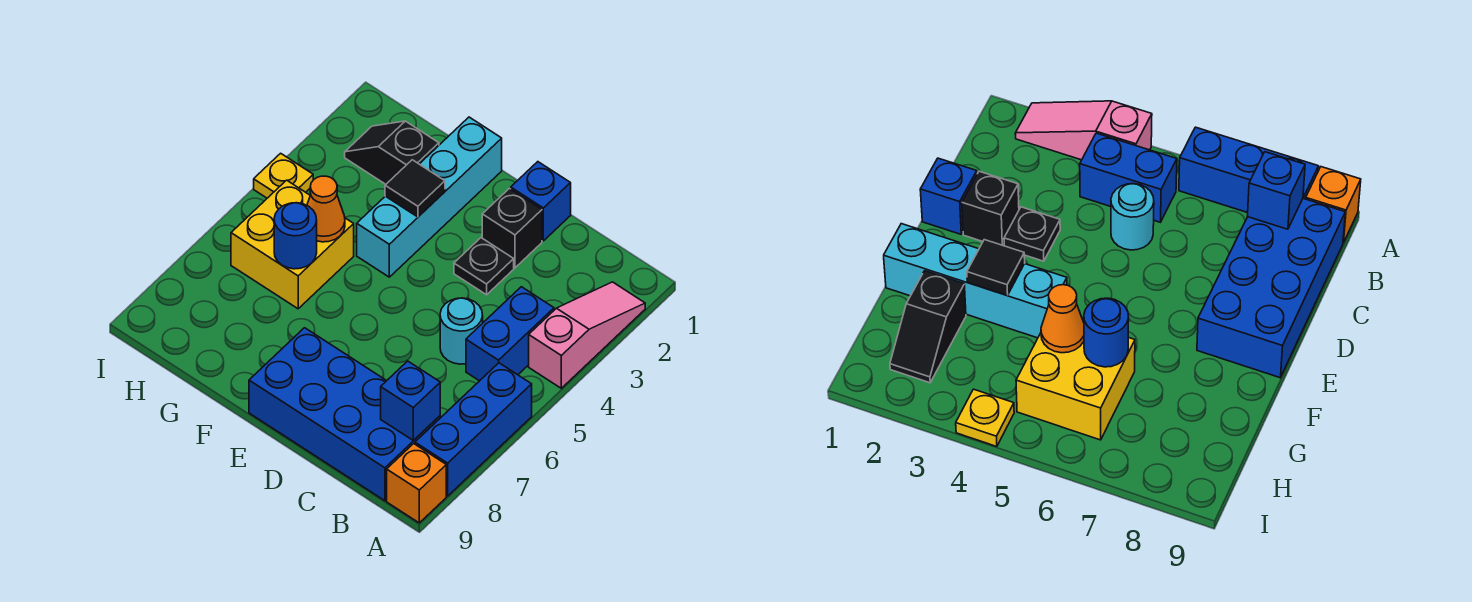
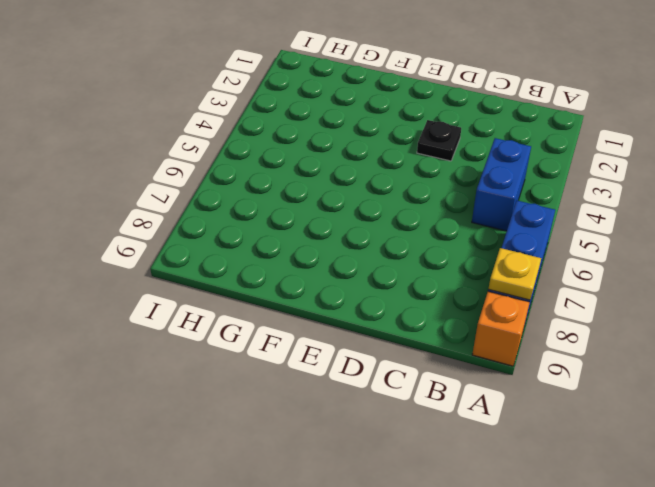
yellow 1x1 plate [489,248,541,300] -> yellow 1x1 plate moved to [254,153,313,198]
none -> pink 1x3 slope [529,282,645,388]
none -> blue 2x4 brick [249,328,440,501]
none -> cyan 1x1 round brick [440,298,483,364]

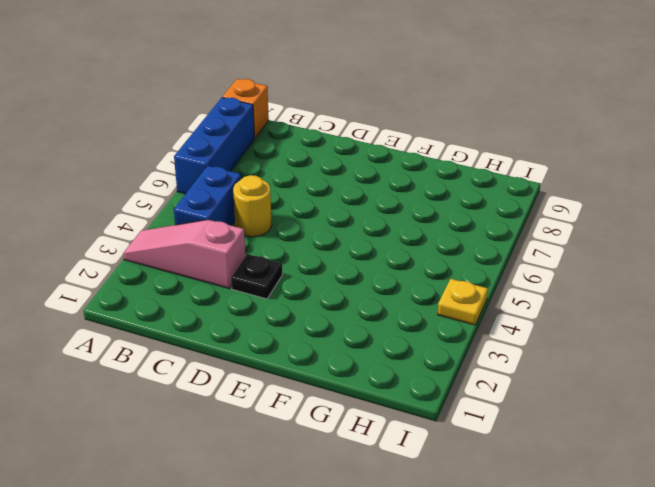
pink 1x3 slope [123,220,245,289] -> pink 1x3 slope turned to [529,282,645,388]
yellow 1x1 round brick [233,175,272,237] -> cyan 1x1 round brick [440,298,483,364]
none -> blue 2x4 brick [249,328,440,501]
none -> blue 1x1 brick [511,162,571,241]
none -> black 1x1 brick [482,188,542,268]

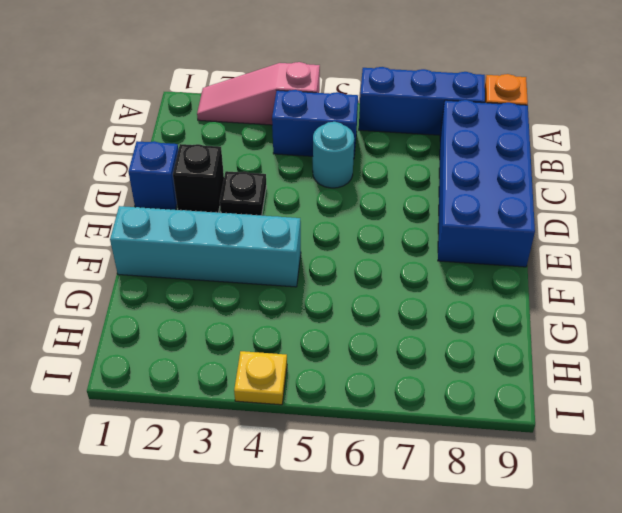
none -> black 1x2 slope [345,121,439,184]
none -> yellow 2x2 brick [231,180,354,309]
none -> blue 1x1 brick [381,361,440,441]

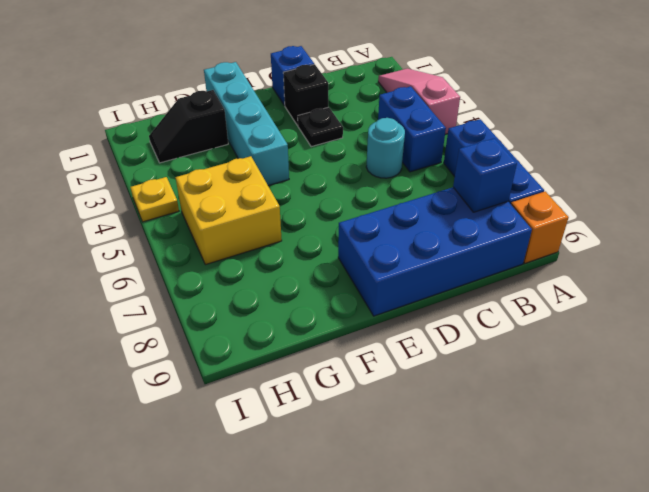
none -> black 1x1 tile [385,160,445,217]
none -> orange 1x1 cone [307,176,345,242]
none -> blue 1x1 round brick [274,203,317,269]

